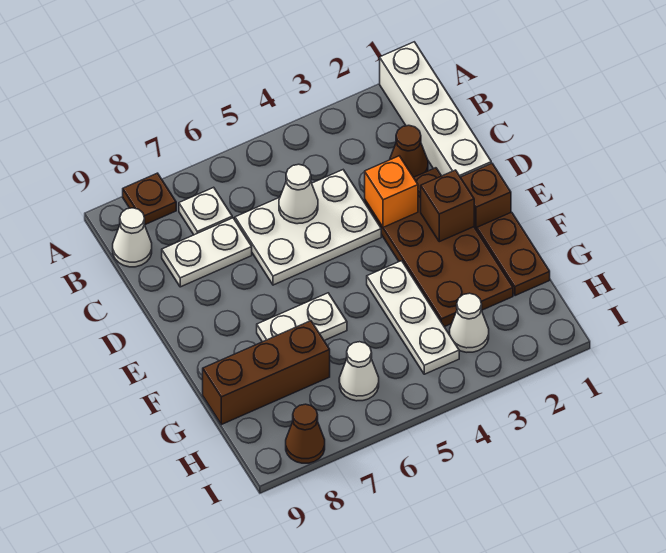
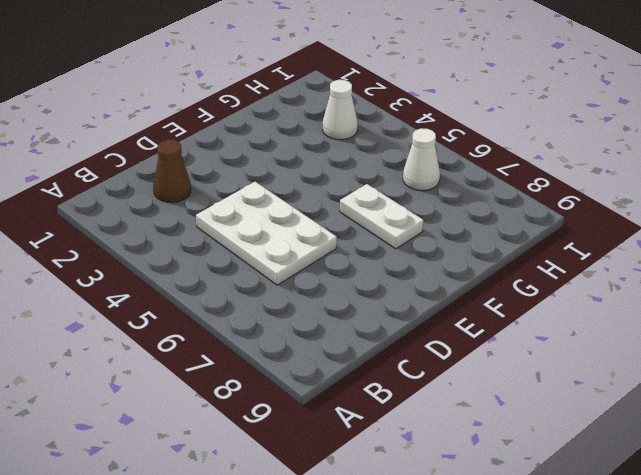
none -> white 1x4 brick [380,42,491,177]
none -> brown 1x1 plate [123,173,176,225]
none -> white 1x1 plate [179,187,232,235]

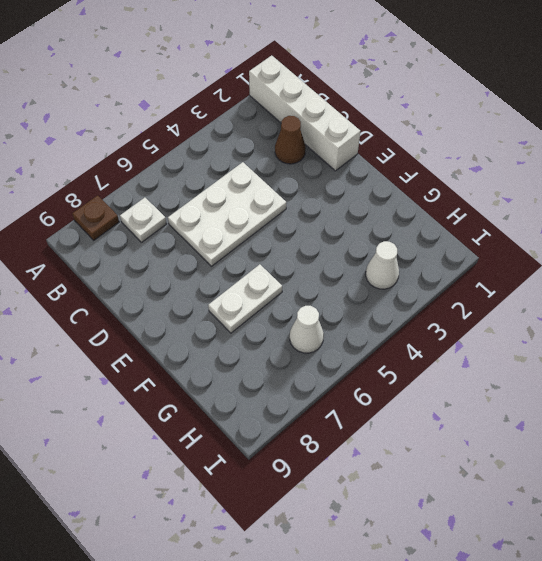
none -> white 1x1 cone [113,208,152,267]
none -> white 1x2 plate [162,218,252,287]
none -> brown 2x4 plate [365,168,513,327]

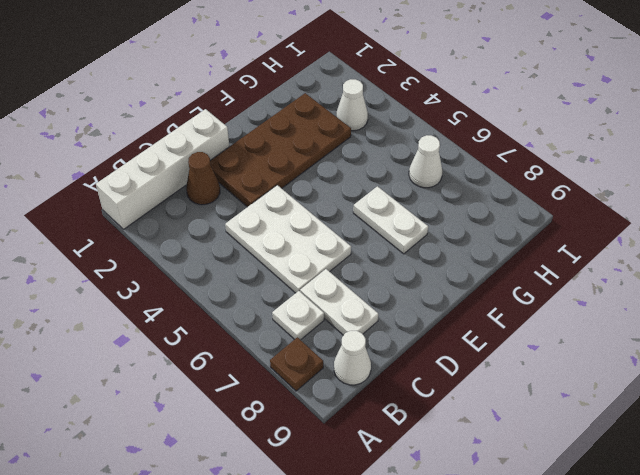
none -> brown 1x1 brick [460,163,511,230]
none -> brown 1x2 plate [477,212,550,296]
none -> white 1x3 plate [367,261,459,374]

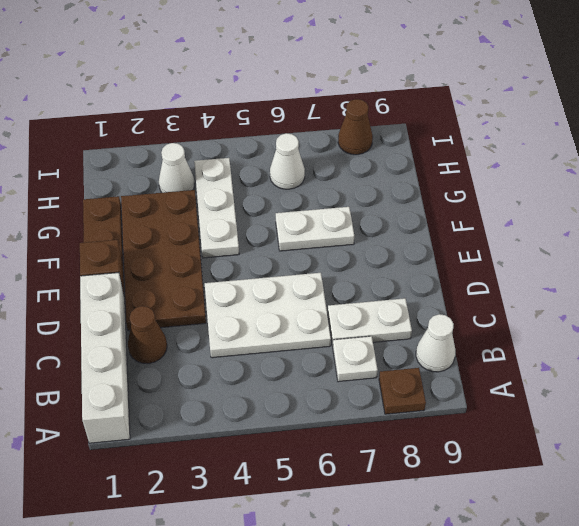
none -> brown 1x3 brick [203,321,330,425]
none -> white 1x1 cone [279,164,318,224]
none -> orange 1x1 brick [365,156,418,227]

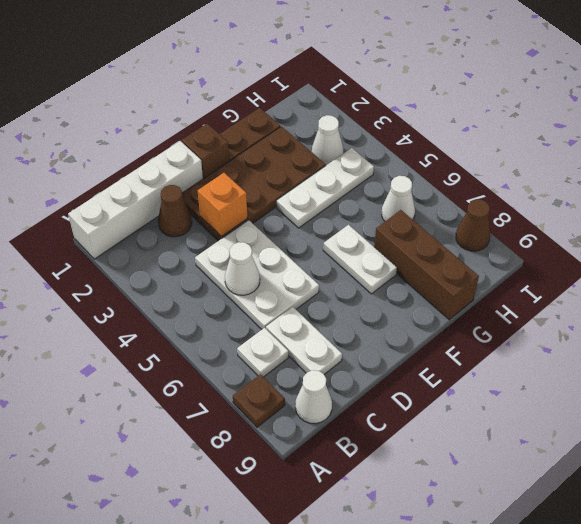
none -> brown 1x1 brick [421,170,474,242]

